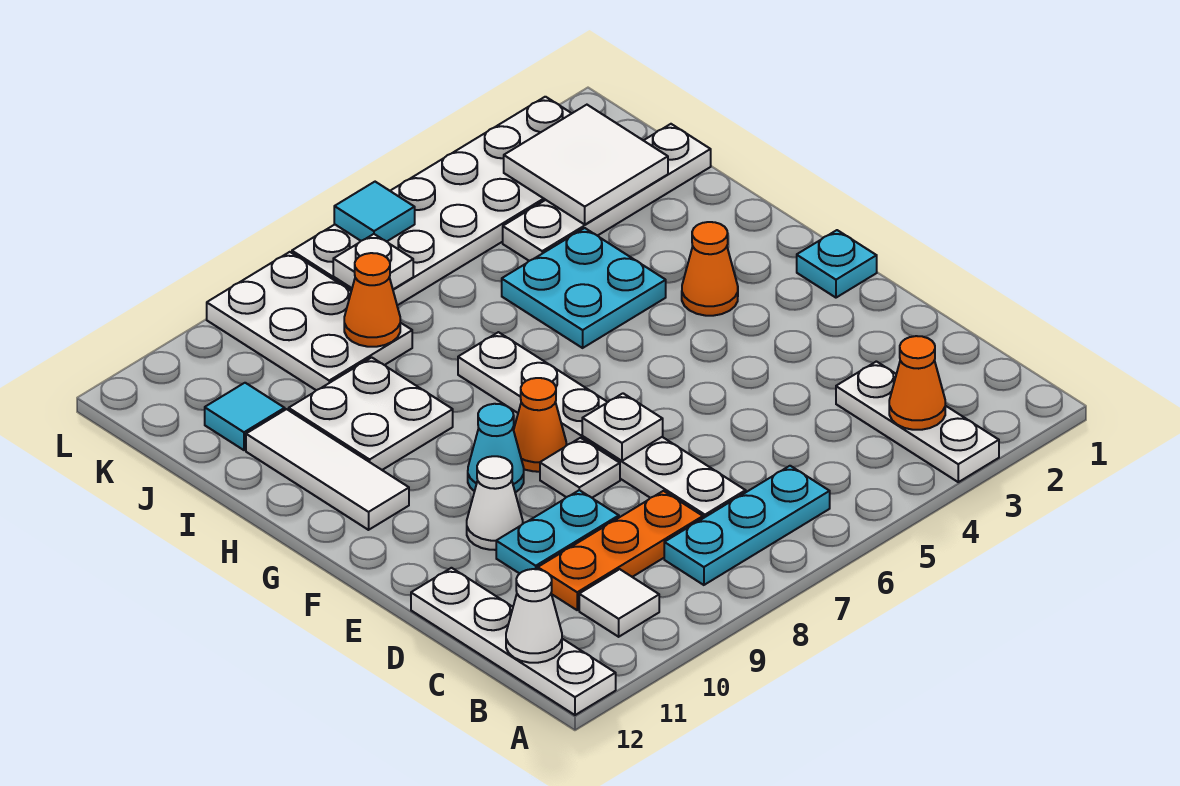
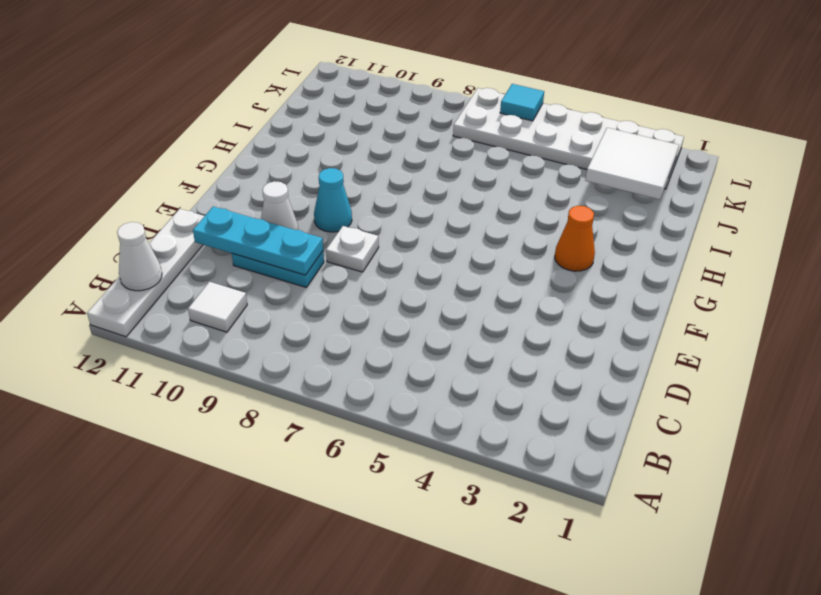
cyan 1x3 plate [193,207,323,275] -> cyan 1x3 plate moved to [664,466,830,585]
none -> white 1x3 plate [836,361,999,482]
none -> white 1x6 plate [458,332,746,518]
none -> orange 1x3 plate [538,491,703,610]

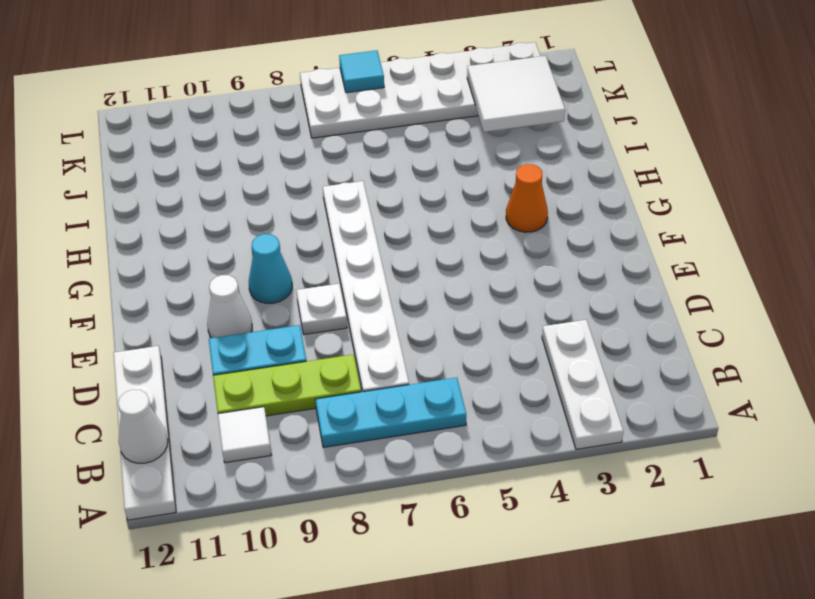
lime 1x3 plate [213,354,361,416] -> orange 1x3 plate [538,491,703,610]
none -> cyan 1x1 plate [797,230,877,298]
none -> orange 1x1 cone [514,378,566,472]
none -> white 1x3 tile [246,409,409,530]

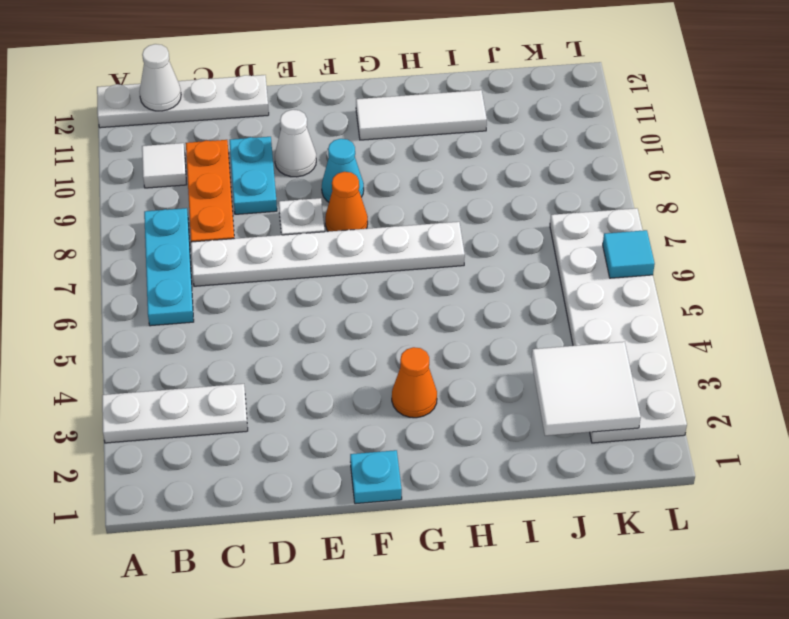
none -> cyan 2x2 plate [502,228,666,348]
none -> white 2x2 plate [289,357,453,470]
none -> white 1x4 plate [503,124,711,261]

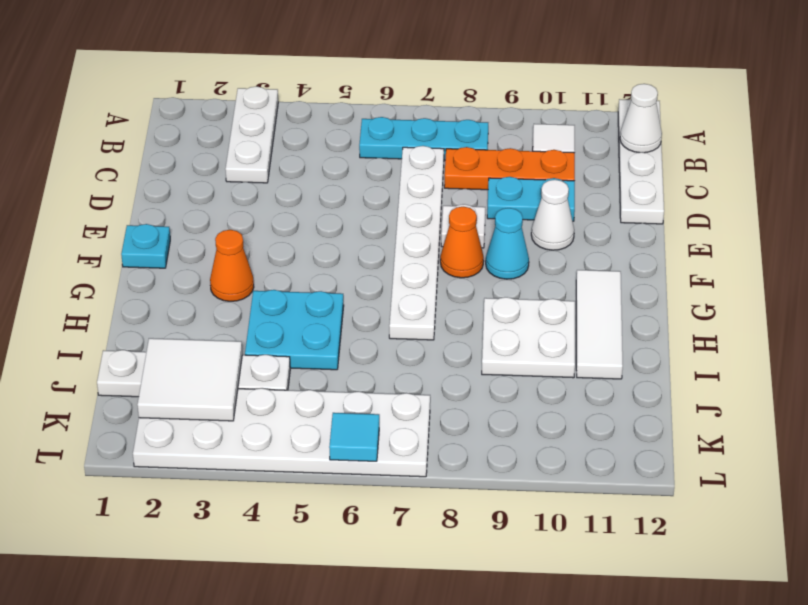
none -> white 2x3 plate [207,252,412,390]
none -> cyan 1x1 tile [205,383,285,450]
none -> orange 1x1 cone [889,336,945,430]

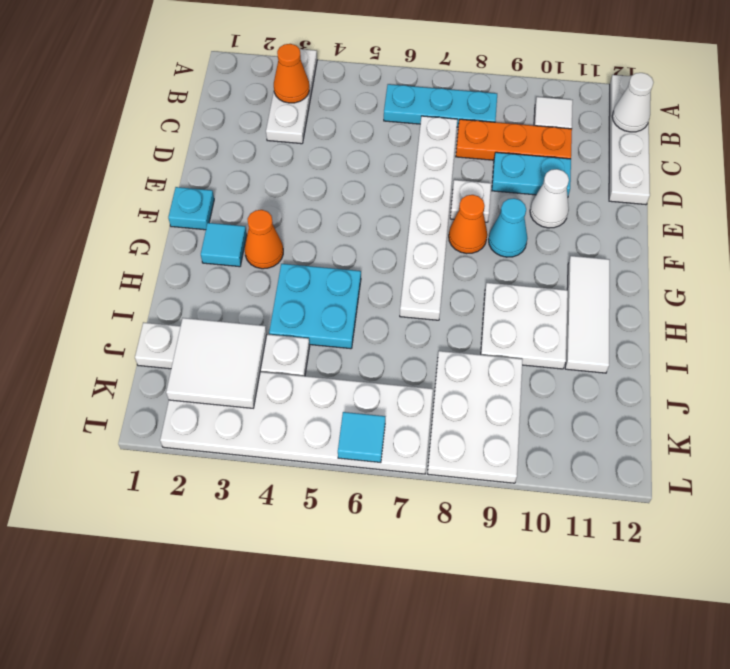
cyan 1x1 tile [201,223,247,267] -> cyan 1x1 tile moved to [205,383,285,450]
none -> white 1x1 plate [582,393,663,461]
none -> orange 1x1 cone [344,253,400,347]
none -> white 1x1 plate [333,234,413,289]

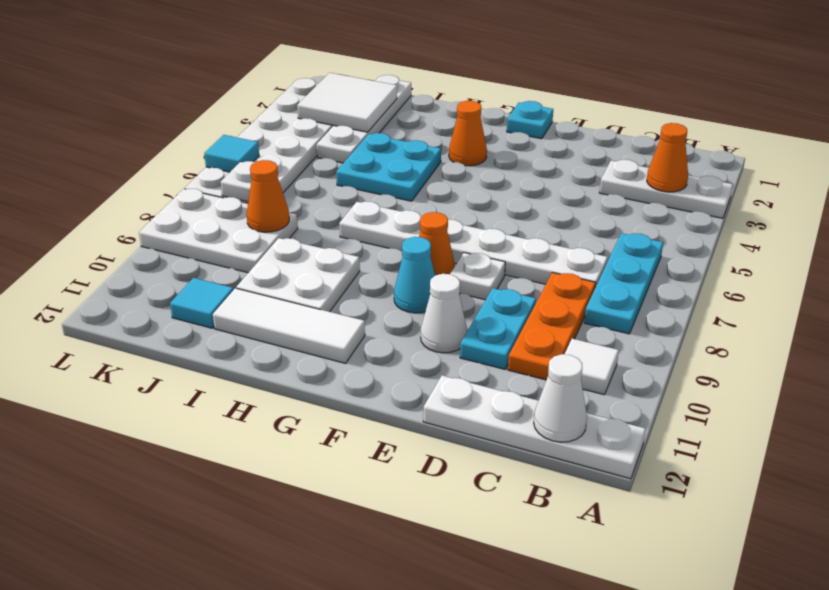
none -> white 1x1 plate [582,393,663,461]

